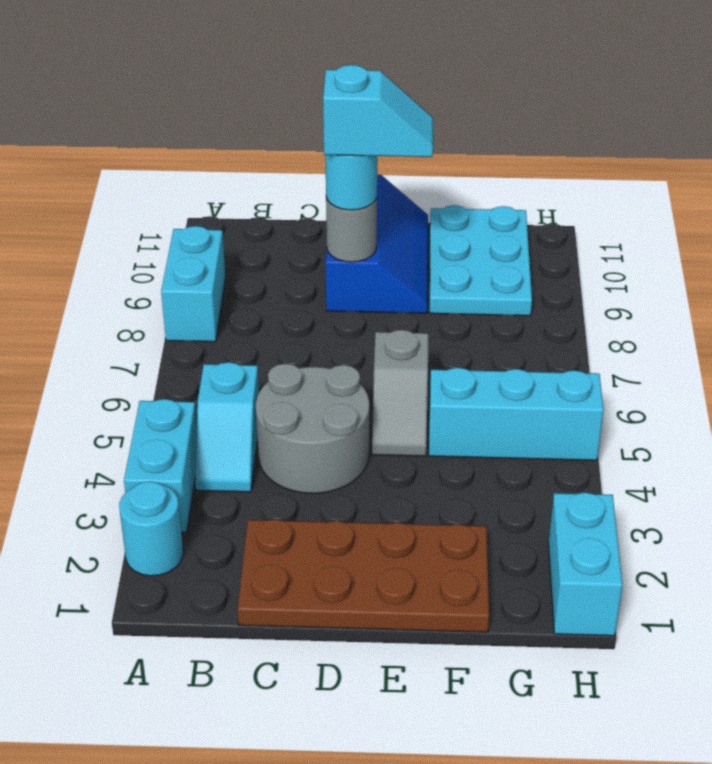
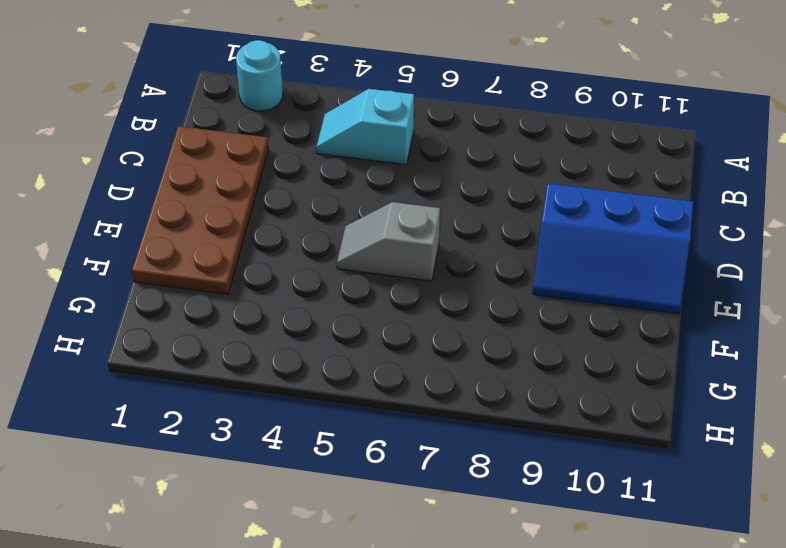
none -> cyan 1x2 brick [124,399,197,532]
none -> cyan 1x2 brick [161,226,225,342]
none -> grey 2x2 round brick [256,364,369,493]

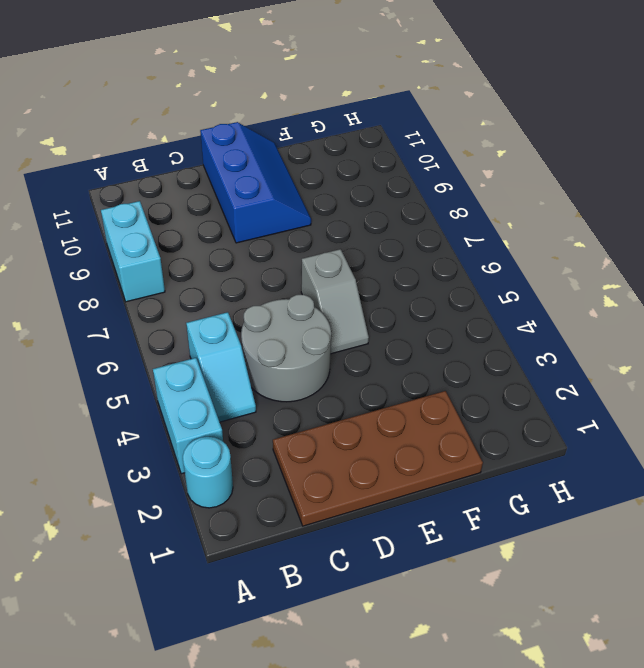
none -> cyan 1x3 brick [429,368,604,460]
none -> cyan 2x3 plate [430,205,532,316]
none -> cyan 1x2 brick [548,492,623,636]

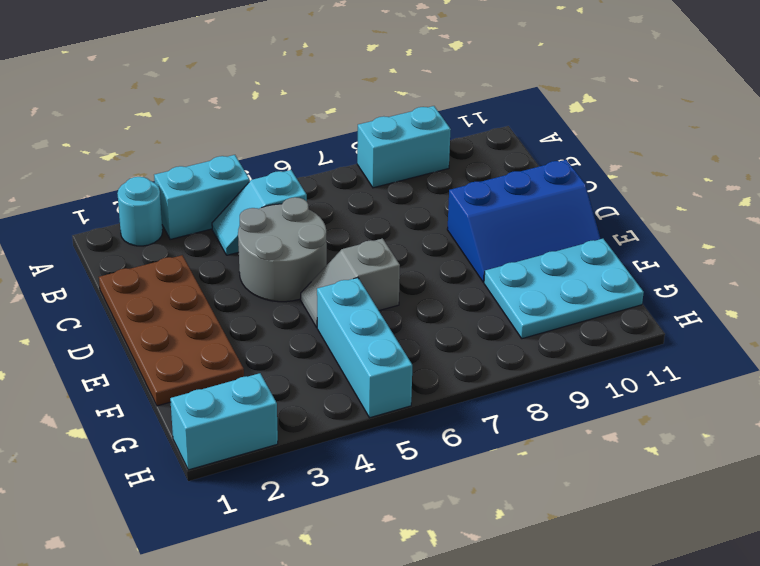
none -> grey 1x1 round brick [326,197,377,262]
none -> cyan 1x1 round brick [326,155,377,210]
none -> cyan 1x2 slope [323,65,433,157]

